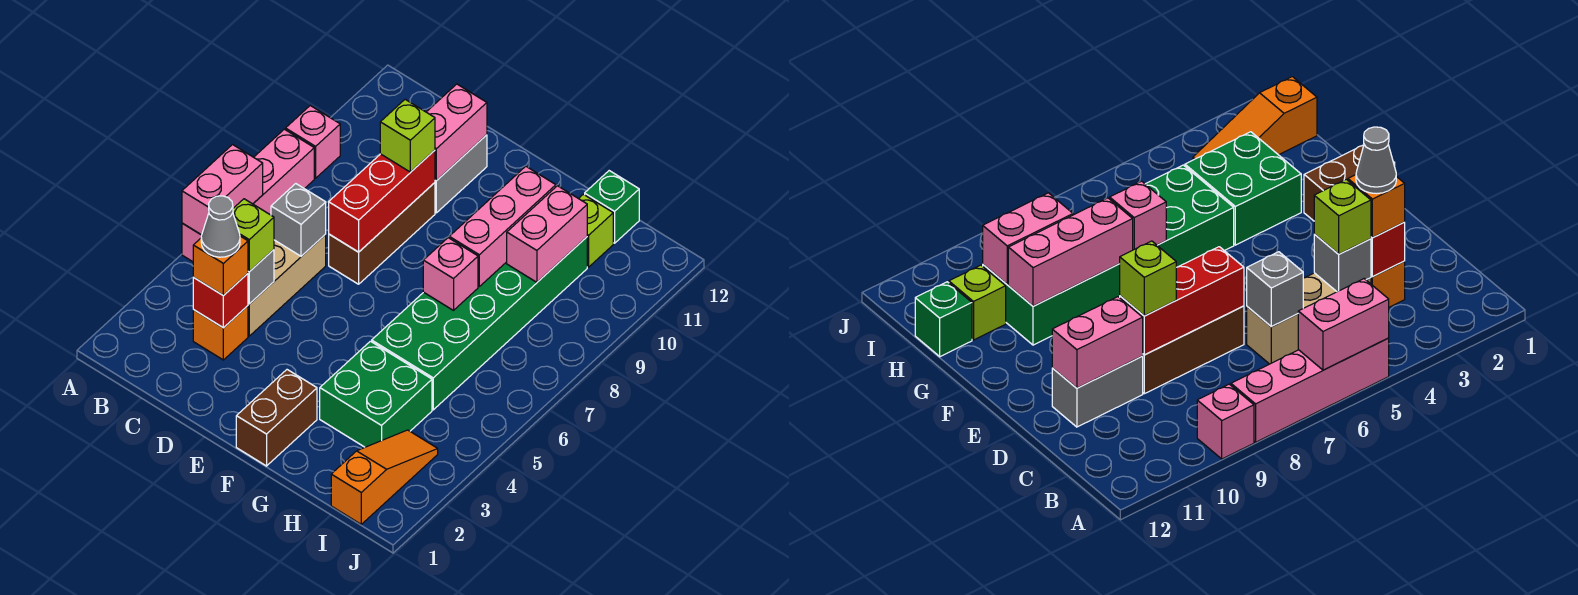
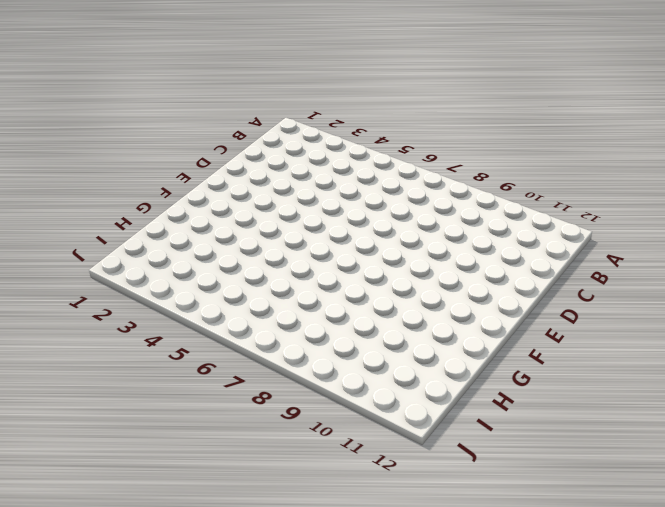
none -> pink 1x4 brick [182,129,314,262]
none -> pink 1x1 brick [286,106,340,178]
none -> orange 1x1 brick [193,306,248,360]

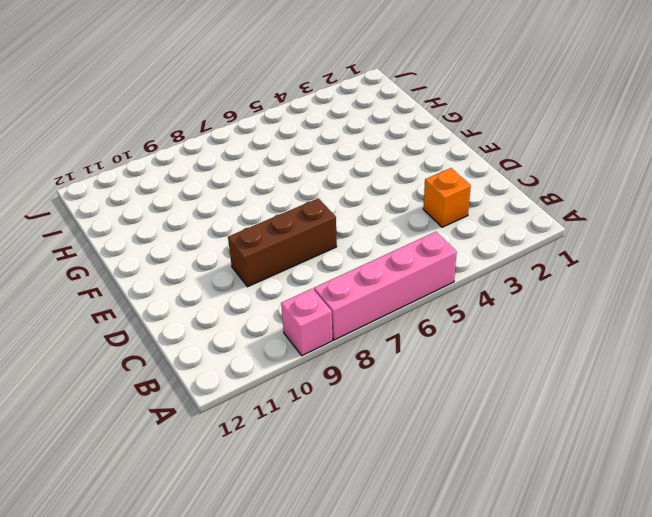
none -> tan 1x3 brick [248,234,326,336]
none -> grey 1x2 brick [435,135,487,213]
none -> brown 1x2 brick [236,370,317,466]

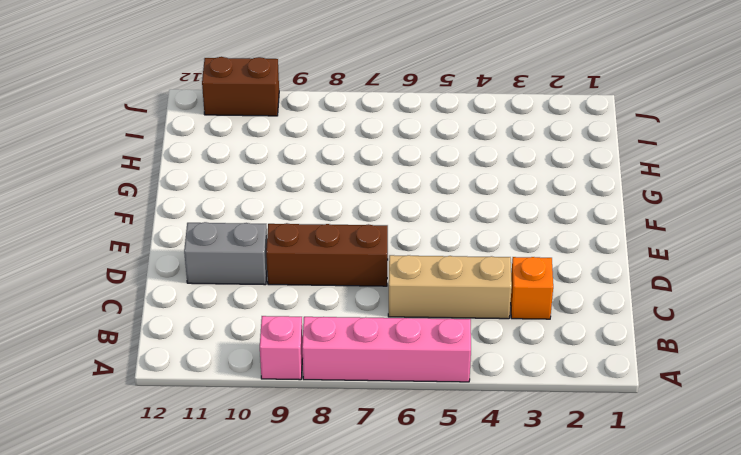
brown 1x2 brick [202,57,279,116] -> brown 1x2 brick moved to [236,370,317,466]
none -> green 2x2 brick [320,341,432,447]
none -> green 2x6 brick [372,237,587,410]
none -> lime 1x1 brick [579,194,613,267]

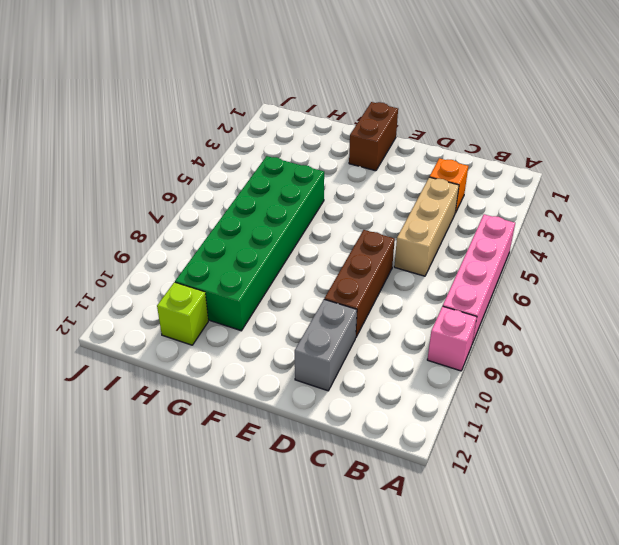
none -> green 2x2 brick [320,341,432,447]
none -> green 1x1 brick [585,171,639,243]
none -> orange 1x3 slope [331,430,438,524]

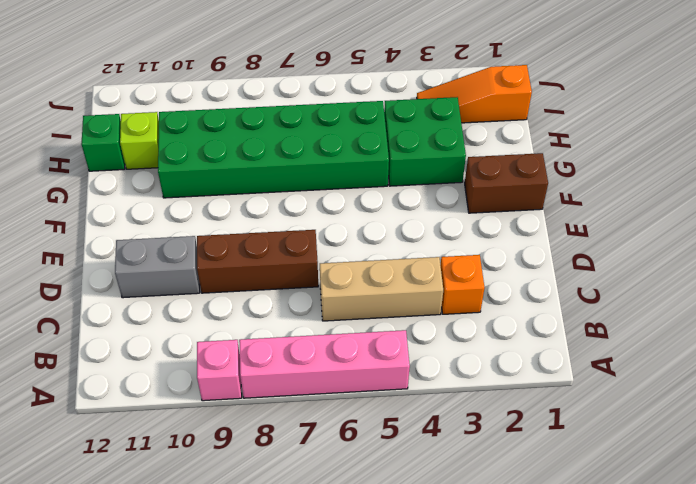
none -> pink 1x2 brick [182,145,263,235]
none -> red 1x1 brick [193,274,248,328]
none -> grey 1x1 brick [248,250,274,304]

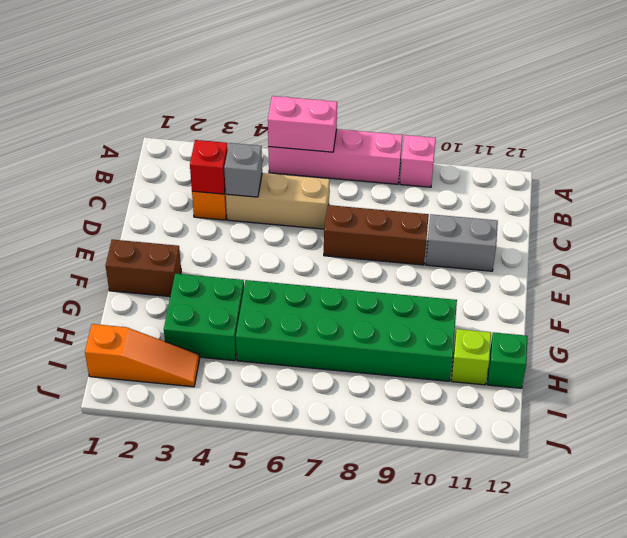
none -> grey 1x1 brick [271,184,326,256]
none -> red 1x3 brick [329,150,435,252]
none -> pink 1x2 brick [427,84,487,181]

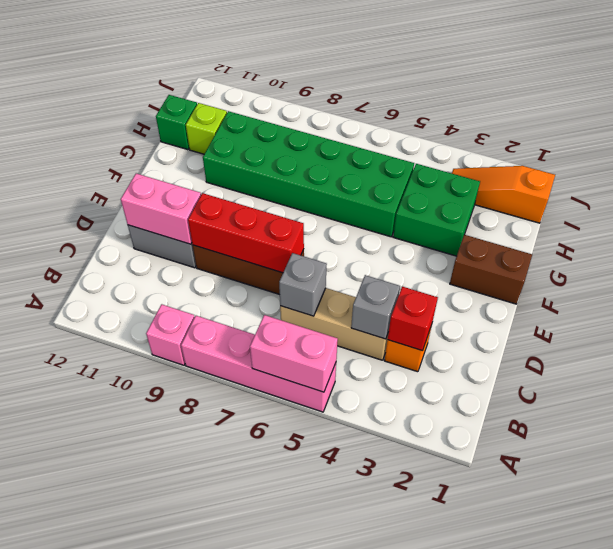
none -> pink 1x1 brick [423,238,478,310]
none -> pink 1x3 brick [449,166,556,286]
none -> pink 1x2 brick [507,186,587,282]

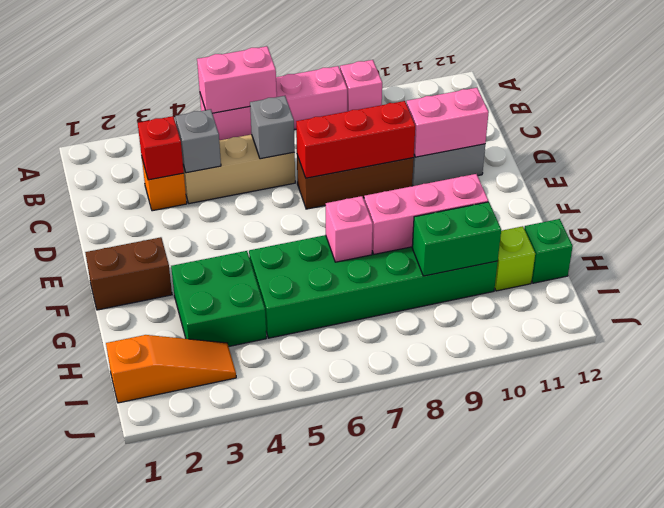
green 1x2 brick [412,202,501,276] -> pink 1x2 brick [507,186,587,282]
none -> orange 1x1 brick [193,236,248,296]
none -> lime 1x1 brick [233,199,274,272]
none -> lime 1x1 brick [380,99,435,172]

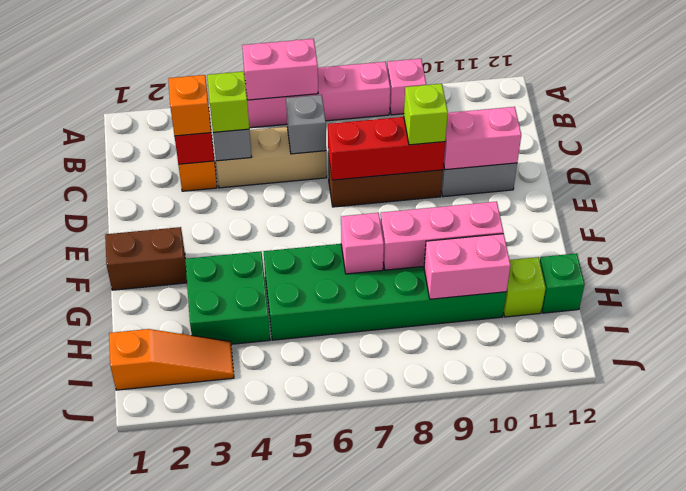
none -> grey 1x1 cone [201,196,240,257]

